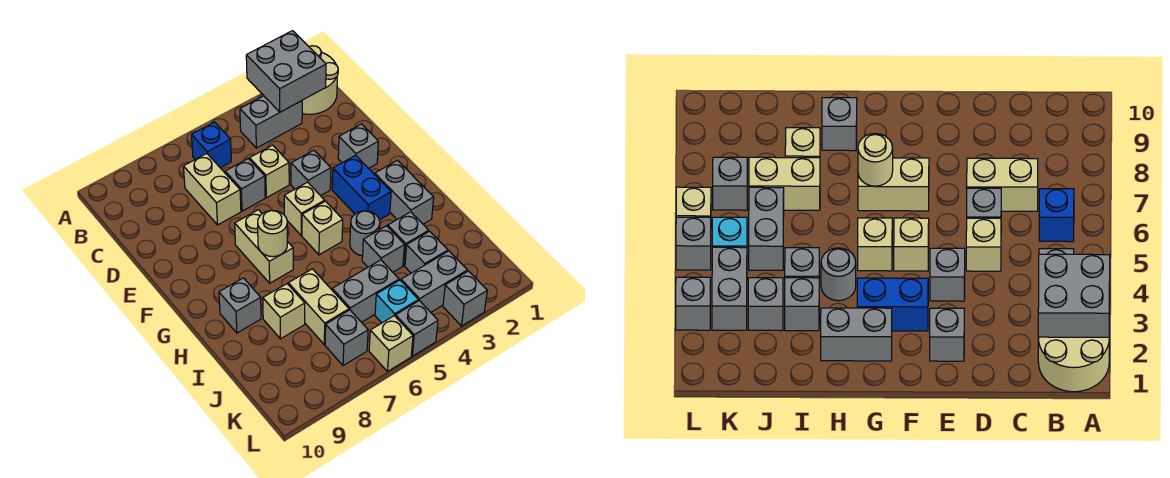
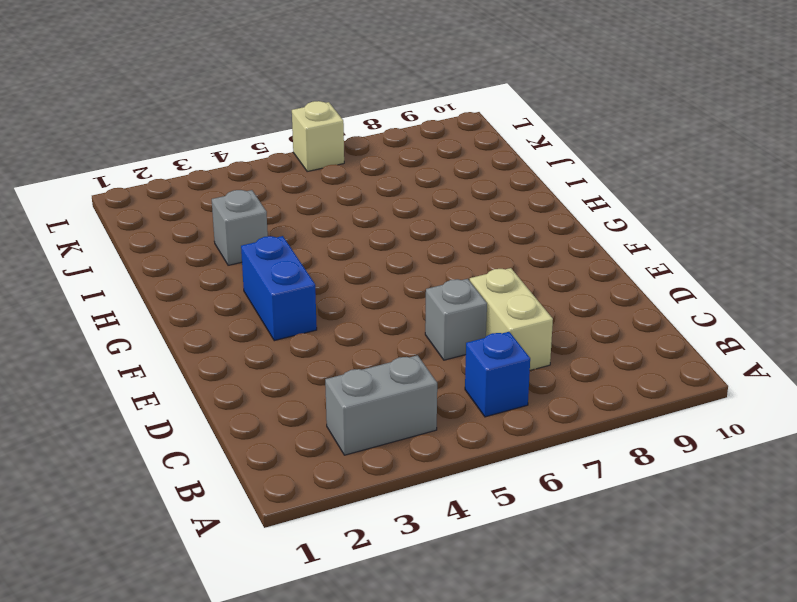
none -> tan 2x2 round brick [302,46,338,114]
none -> tan 1x1 brick [250,145,289,198]
none -> grey 1x1 brick [338,124,378,168]

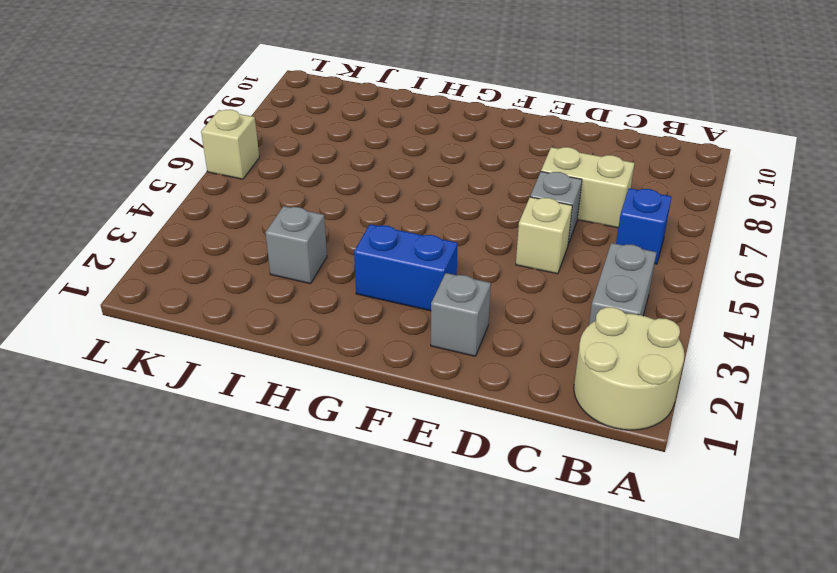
none -> grey 1x1 brick [291,150,331,196]
none -> tan 1x1 brick [284,182,325,235]
none -> tan 1x2 brick [235,210,293,283]

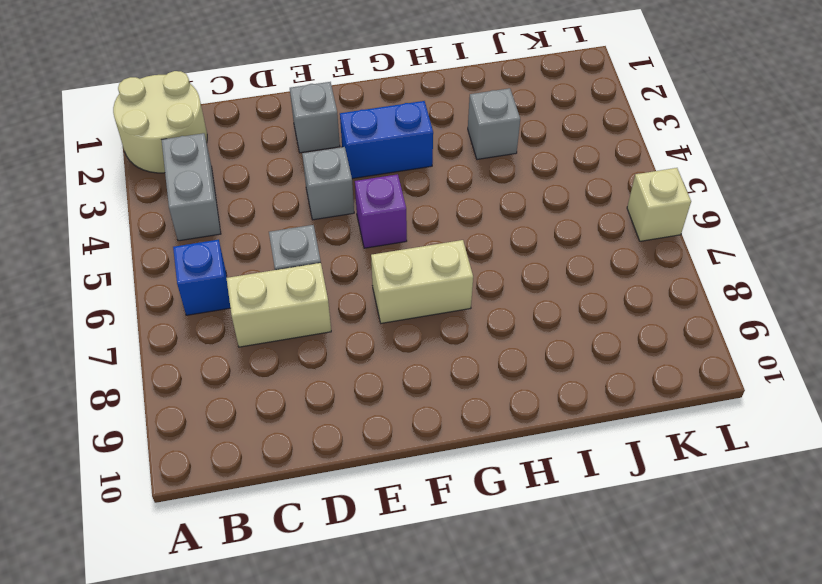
purple 1x1 brick [355,174,407,248] -> tan 1x1 brick [284,182,325,235]
none -> tan 1x1 brick [250,145,289,198]
none -> grey 1x2 brick [375,160,434,224]
none -> tan 1x1 brick [302,201,343,255]

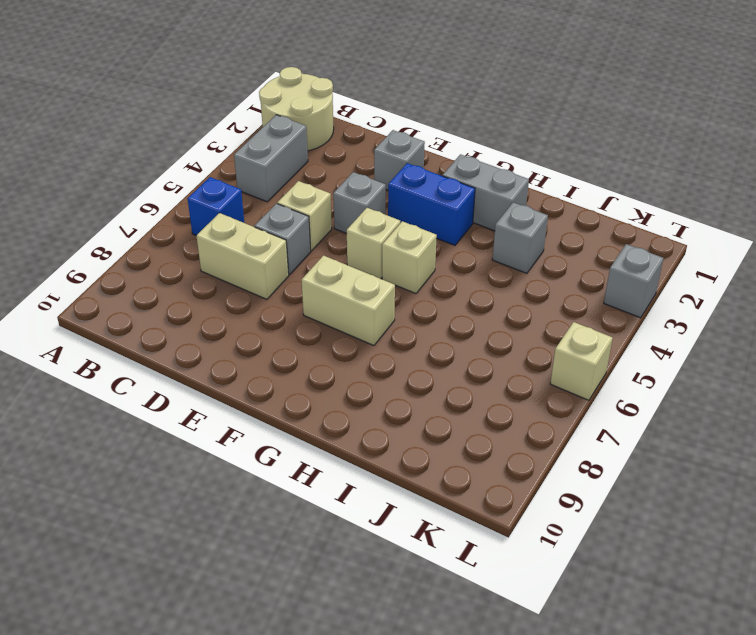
none -> grey 1x1 round brick [350,211,380,256]
none -> grey 1x1 brick [219,278,261,333]
none -> grey 1x1 brick [362,226,404,272]

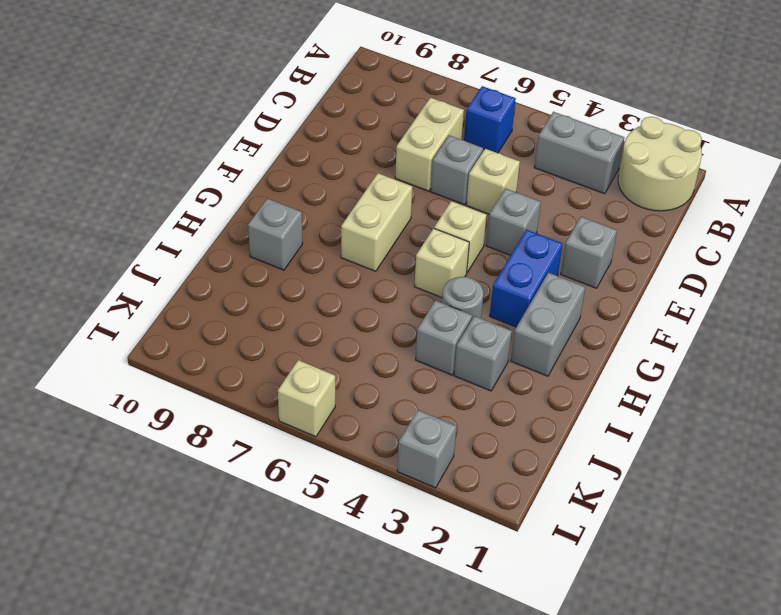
none -> tan 1x2 brick [288,269,349,344]
none -> tan 1x1 brick [263,284,305,339]
none -> grey 1x1 brick [405,231,448,273]

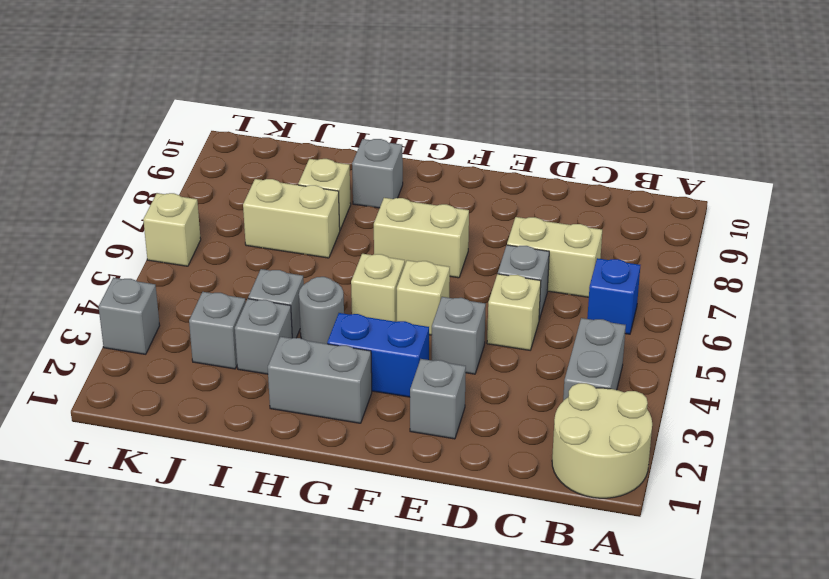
none -> grey 1x2 brick [332,260,399,322]
none -> grey 1x2 brick [401,251,467,312]
none -> cyan 1x1 brick [375,280,418,323]

